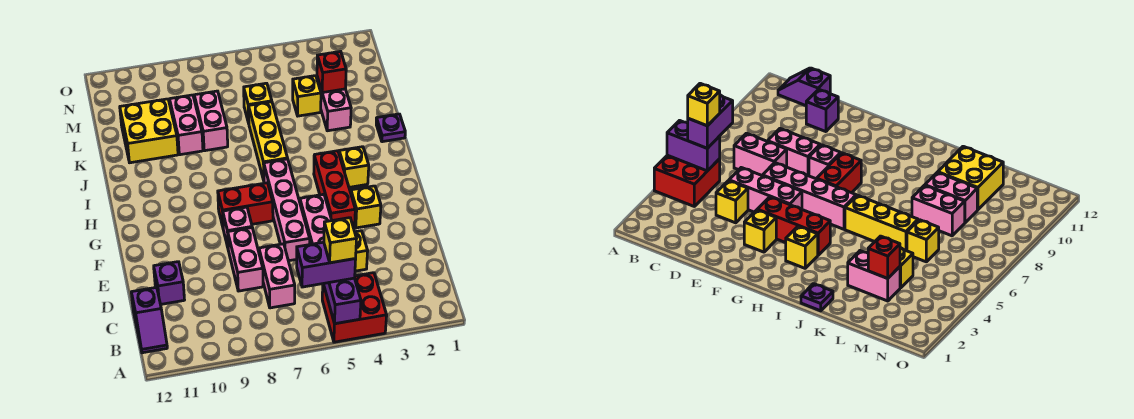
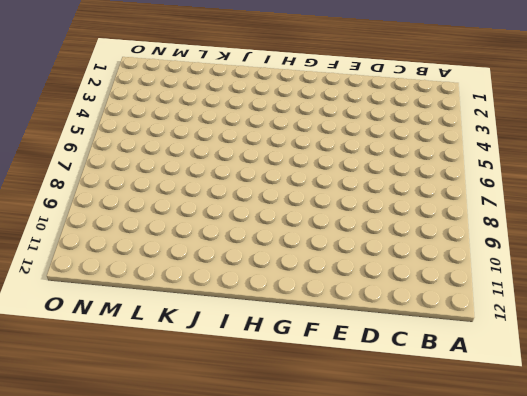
none -> red 2x2 brick [322,273,387,342]
none -> purple 1x2 slope [131,287,167,353]
none -> pink 1x2 brick [259,244,295,308]

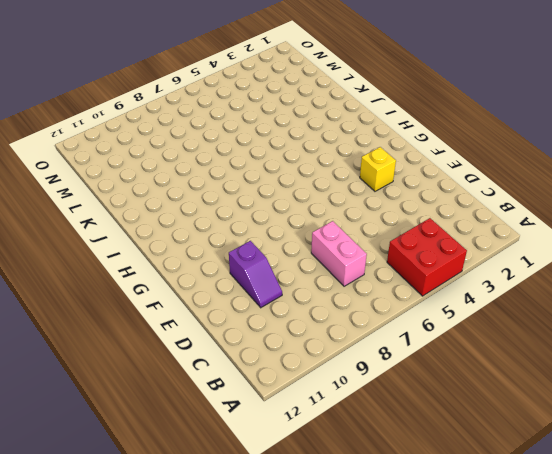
purple 1x2 slope [229,241,282,308] -> purple 1x2 slope moved to [131,287,167,353]
none -> yellow 1x1 brick [355,231,368,271]
none -> pink 1x3 brick [300,194,332,245]
none -> pink 1x2 brick [228,228,263,291]

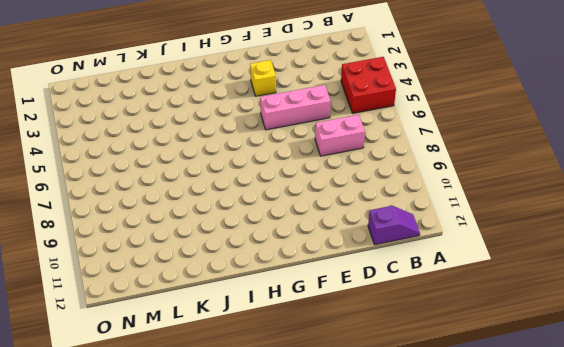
none -> yellow 1x1 brick [355,231,368,271]
none -> pink 1x2 brick [228,228,263,291]
none -> purple 1x1 brick [154,262,184,304]

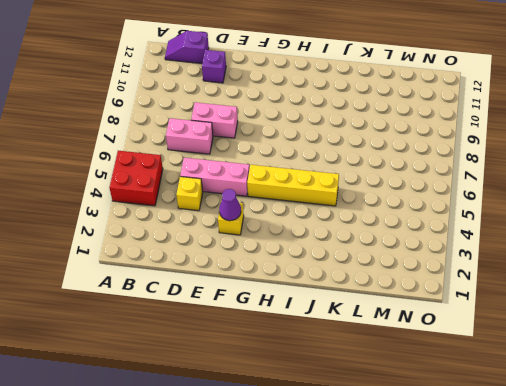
purple 1x1 cone [219,189,241,221] -> none
yellow 1x4 brick [247,165,339,206] -> none
none -> pink 1x4 brick [264,159,310,261]
none -> red 1x3 brick [314,151,355,228]
none -> pink 1x1 brick [223,207,252,247]

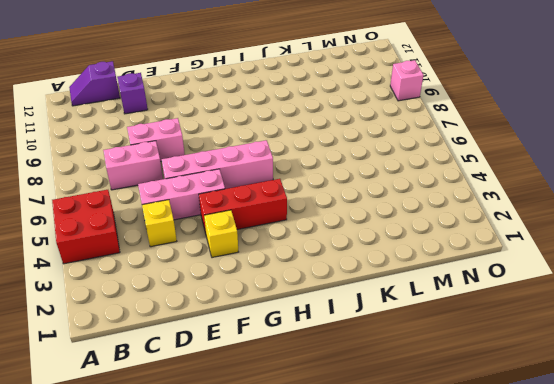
pink 1x1 brick [390,60,423,101] -> pink 1x1 brick moved to [223,207,252,247]
none -> red 1x2 brick [218,183,273,226]
none -> yellow 1x1 brick [339,147,369,187]
none -> yellow 1x3 brick [249,102,288,180]

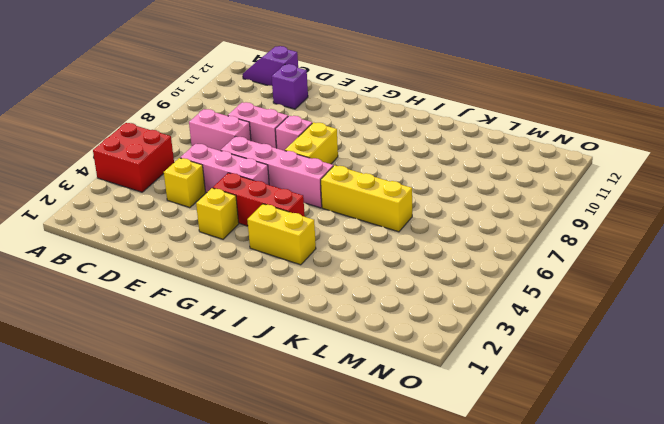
yellow 1x2 brick [285,122,338,164] -> red 1x2 brick [218,183,273,226]
yellow 1x2 brick [247,204,316,265] -> yellow 1x1 brick [339,147,369,187]
none -> purple 1x1 plate [376,114,405,142]
none -> pink 1x2 brick [317,77,351,131]
none -> pink 1x2 brick [194,91,228,151]

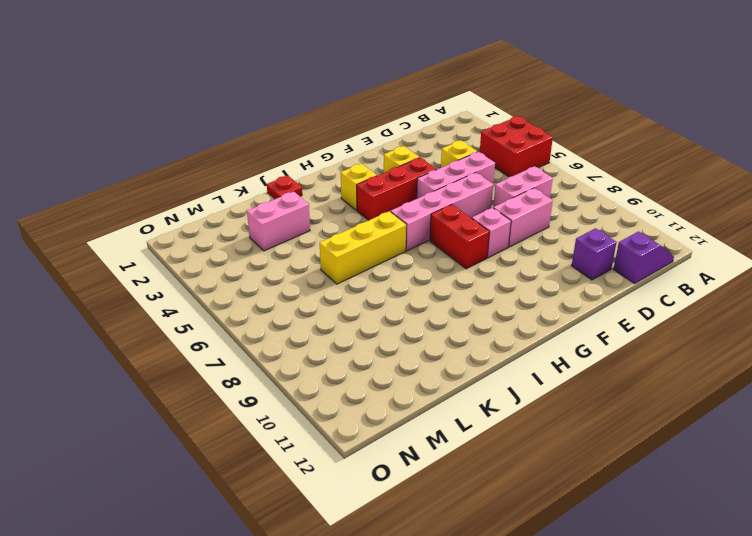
red 1x1 plate [267,176,302,199] -> purple 1x1 plate [376,114,405,142]
none -> pink 1x2 brick [194,91,228,151]
none -> pink 1x2 brick [170,95,203,155]
none -> yellow 2x2 brick [120,99,178,163]

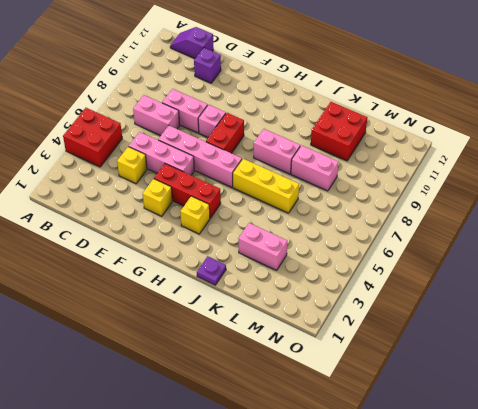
pink 1x2 brick [254,129,300,174] -> pink 1x2 brick moved to [170,95,203,155]
red 2x2 brick [311,102,367,161] -> yellow 2x2 brick [120,99,178,163]
none -> yellow 1x1 brick [293,76,321,116]
none -> yellow 1x1 brick [244,83,272,123]
none -> purple 1x2 brick [324,278,361,324]

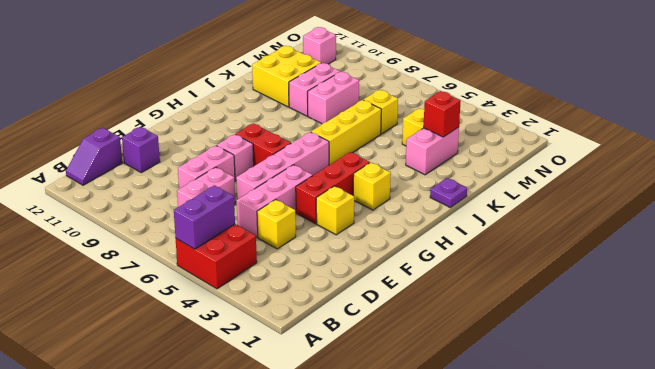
pink 1x1 brick [303,27,336,64] -> none
none -> purple 1x2 brick [297,242,356,287]
none -> yellow 1x1 brick [324,218,357,263]

